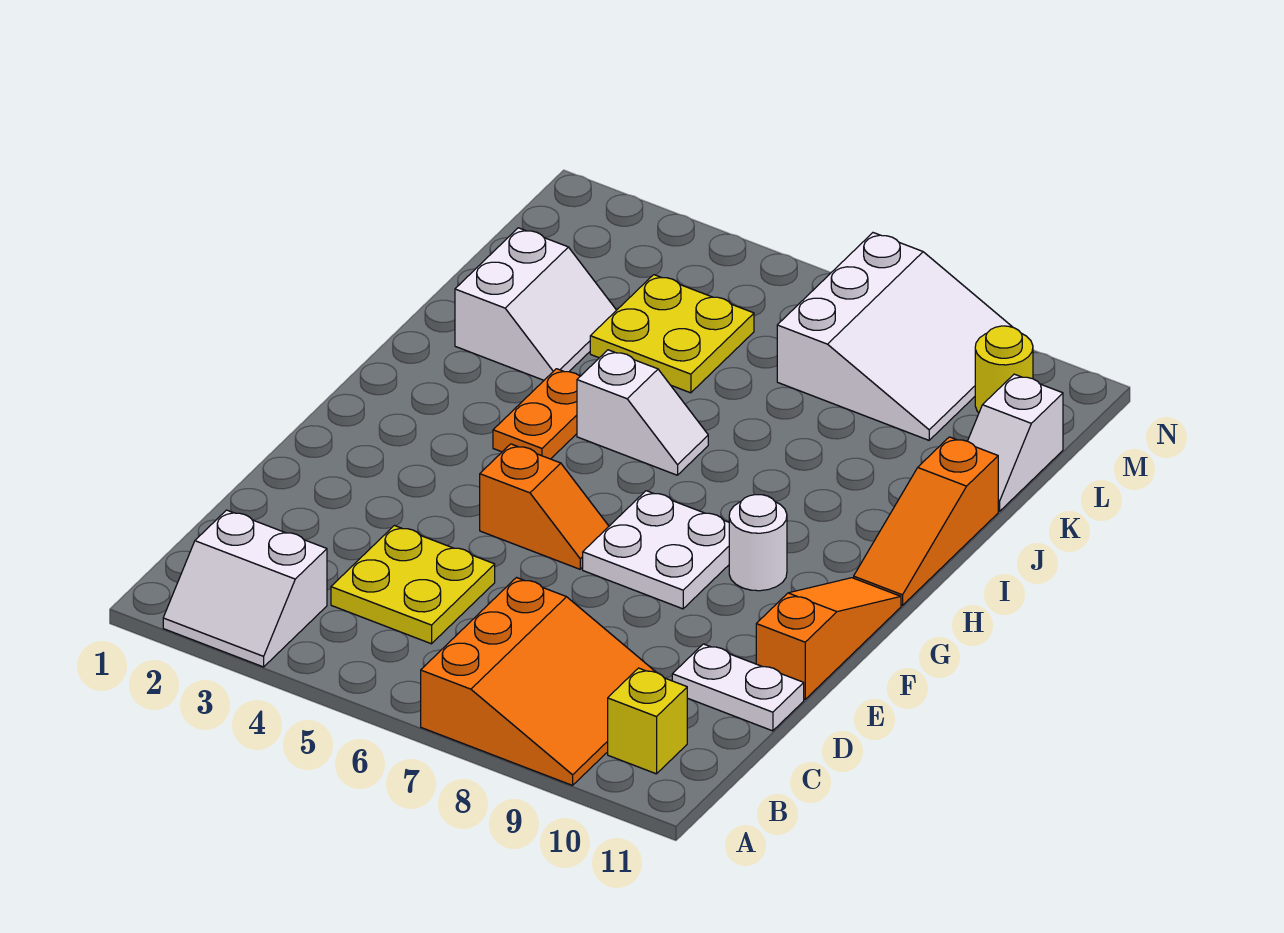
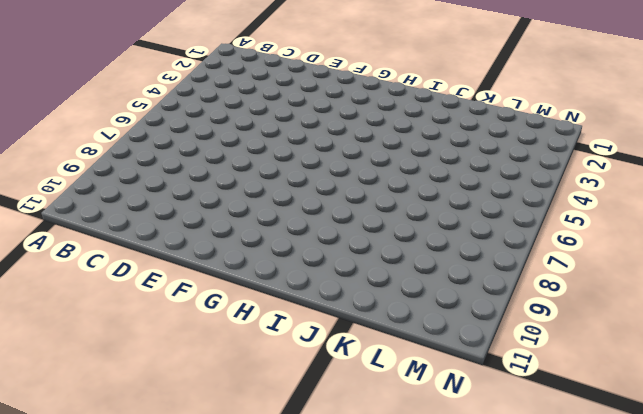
none -> white 2x2 slope [163,510,327,667]
none -> orange 3x3 slope [421,578,655,785]
none -> yellow 1x1 brick [608,668,688,774]

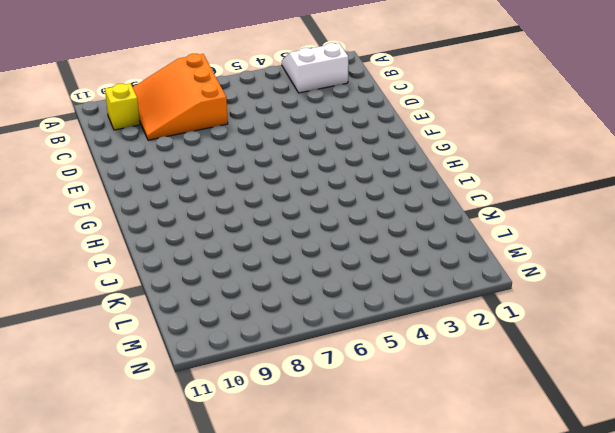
none -> yellow 2x2 plate [331,526,495,644]
none -> white 1x2 plate [672,644,804,731]
none -> orange 1x3 slope [756,578,901,699]

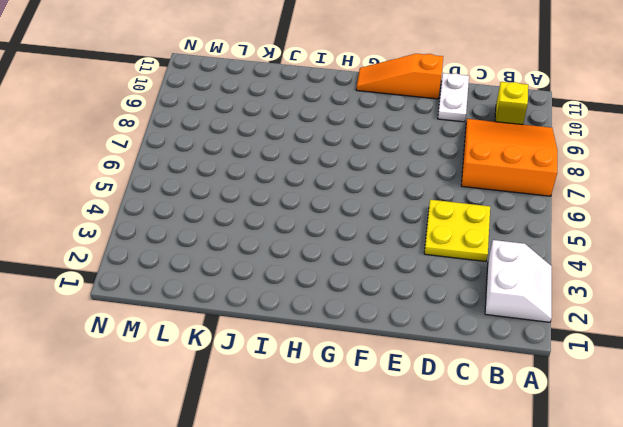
none -> orange 1x2 slope [480,444,609,569]
none -> white 2x2 plate [583,491,729,609]
none -> white 1x1 round brick [729,495,787,591]

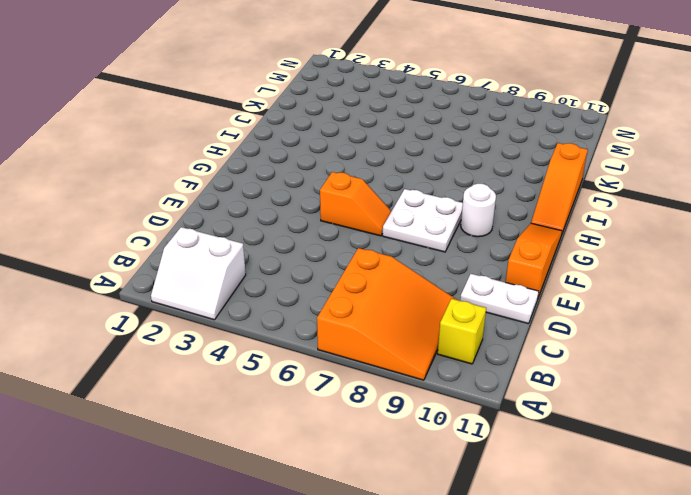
none -> yellow 2x2 plate [331,526,495,644]
none -> orange 1x2 plate [493,369,580,459]
none -> white 1x2 slope [577,350,708,475]

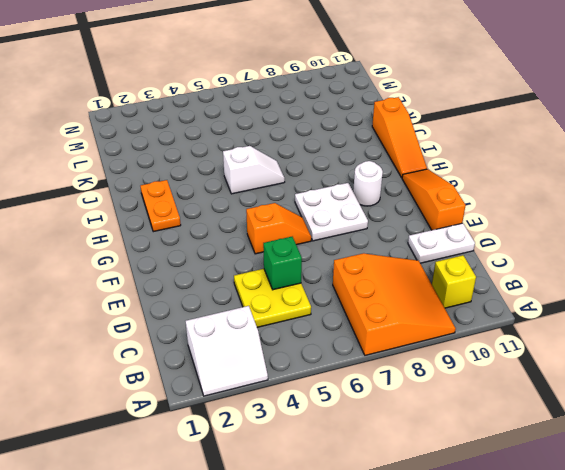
green 1x1 brick [263,237,302,290] -> none
orange 1x2 plate [141,180,181,232] -> orange 1x2 plate moved to [493,369,580,459]
none -> white 2x2 slope [455,228,616,380]
none -> yellow 2x2 plate [590,275,754,393]
none -> white 1x2 slope [968,374,1063,511]

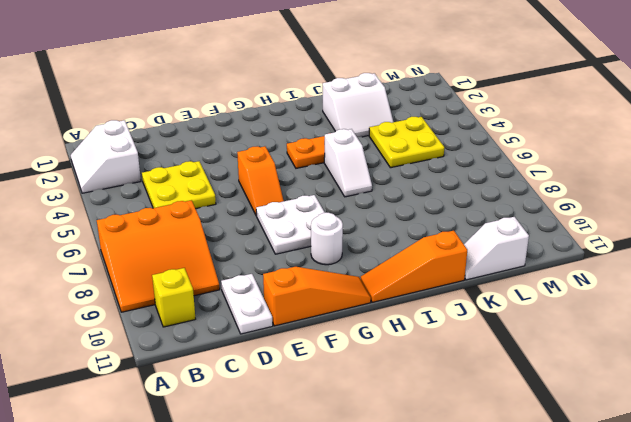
none -> white 3x3 slope [777,233,1012,440]
none -> yellow 1x1 round brick [975,326,1033,413]

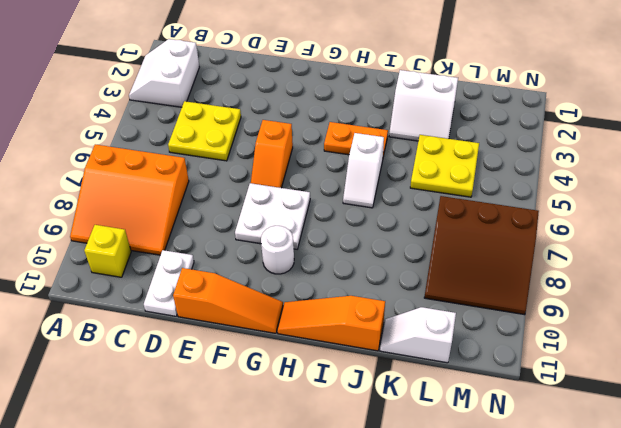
brown 3x3 slope [424,196,539,315] -> white 3x3 slope [777,233,1012,440]
none -> yellow 1x1 round brick [975,326,1033,413]

